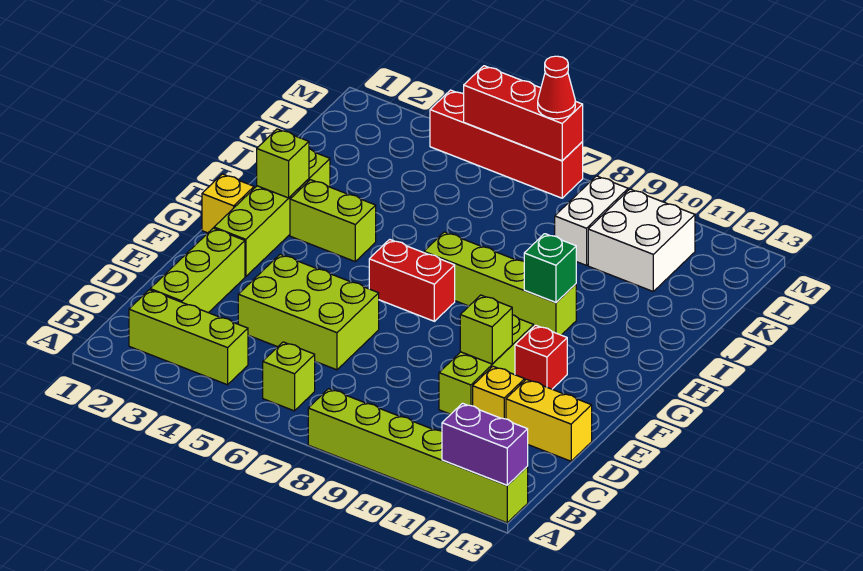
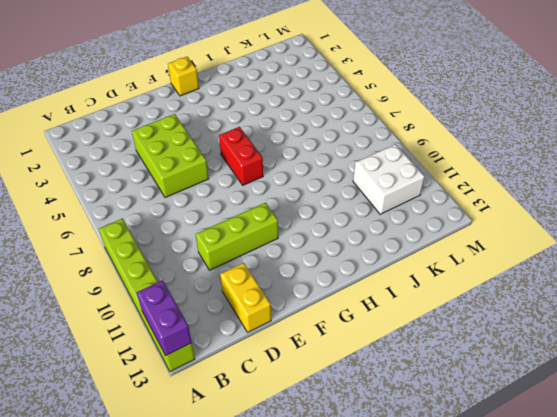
none -> lime 1x3 brick [129,290,248,385]
none -> lime 1x1 brick [263,342,315,411]
none -> lime 1x3 brick [150,228,245,313]

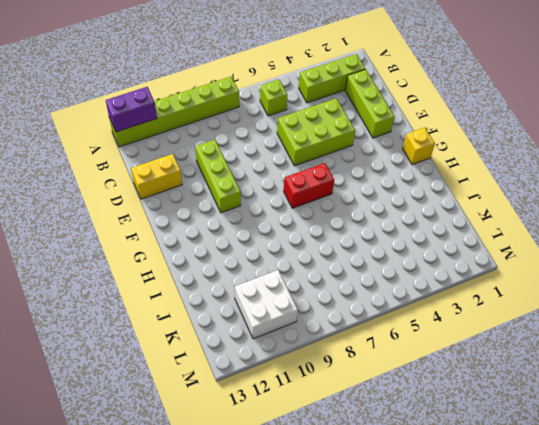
none -> yellow 1x1 brick [473,366,525,419]
none -> lime 1x4 brick [214,149,330,277]
none -> red 1x1 brick [515,325,567,389]

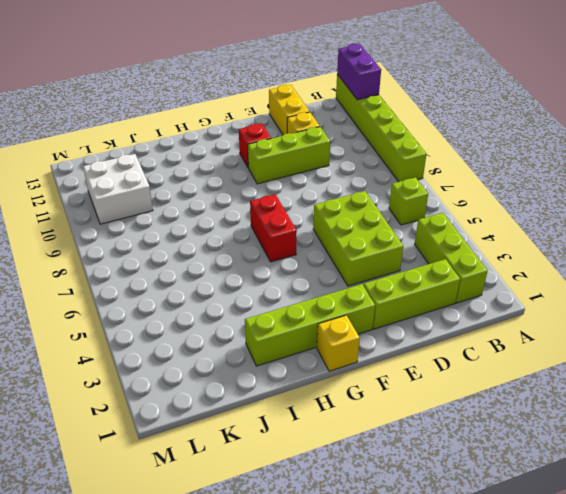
none -> lime 1x2 brick [290,180,376,261]
none -> lime 1x4 brick [424,232,576,335]
none -> white 1x2 brick [555,176,628,265]

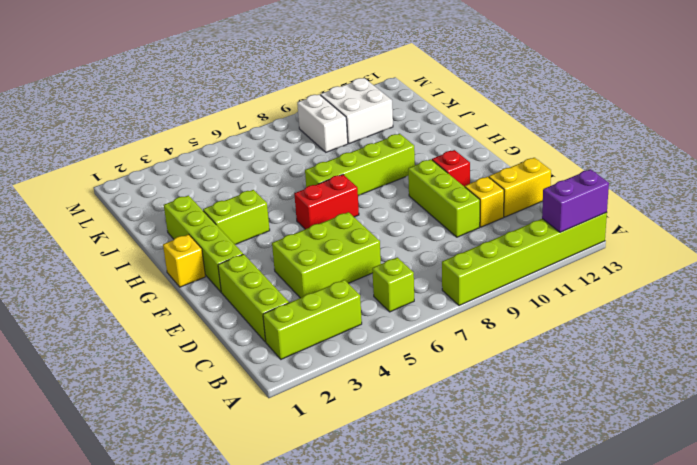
none -> red 1x4 brick [430,90,583,198]
none -> lime 1x1 brick [460,295,512,364]
none -> lime 1x1 brick [257,129,309,198]

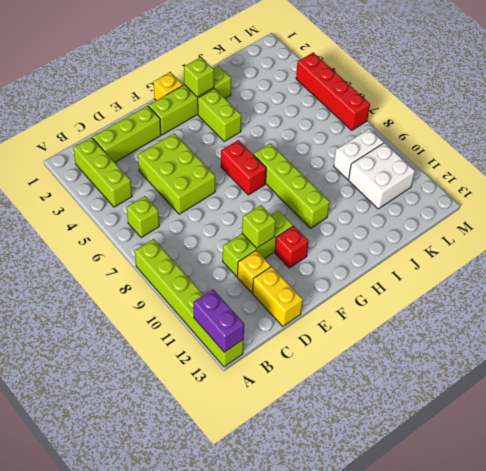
none -> green 1x1 brick [524,234,576,303]
none -> red 1x3 brick [464,66,583,161]
none -> red 1x1 cone [538,56,575,119]

